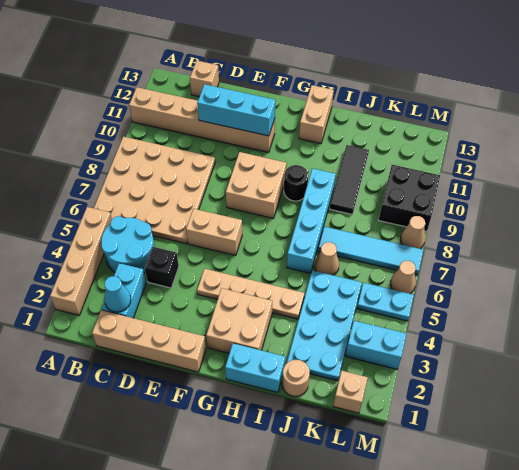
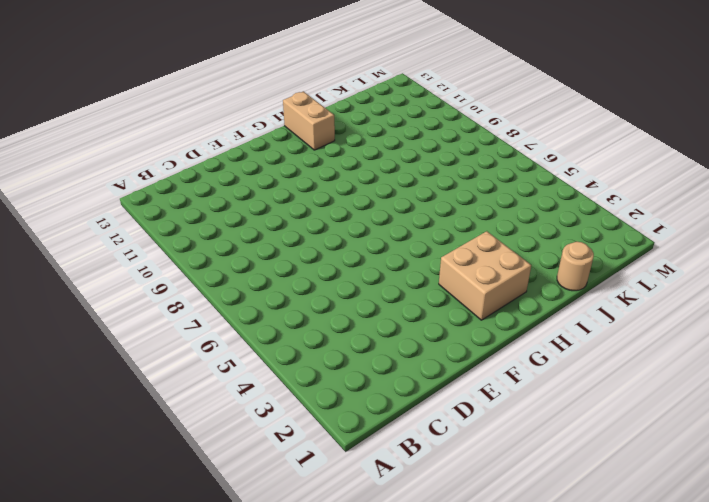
none -> tan 1x4 brick [50,207,112,315]
none -> tan 4x4 plate [94,137,215,244]
none -> tan 1x6 brick [129,87,275,152]

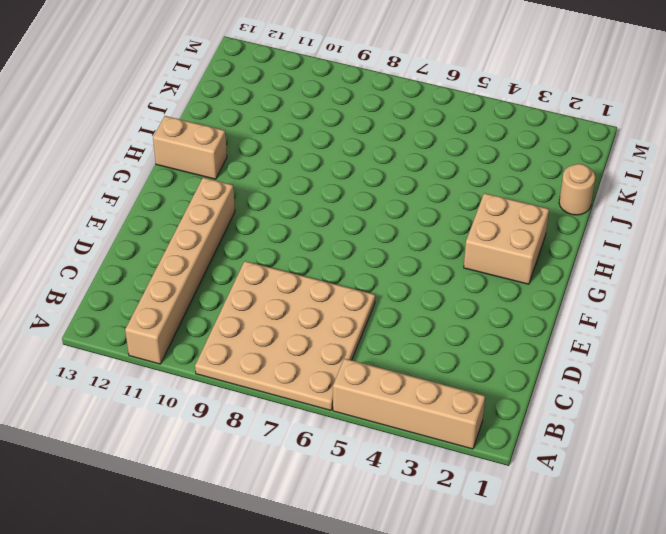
none -> cyan 2x2 round brick [101,216,155,272]
none -> tan 1x4 brick [92,310,206,372]
none -> cyan 1x2 brick [101,263,146,318]

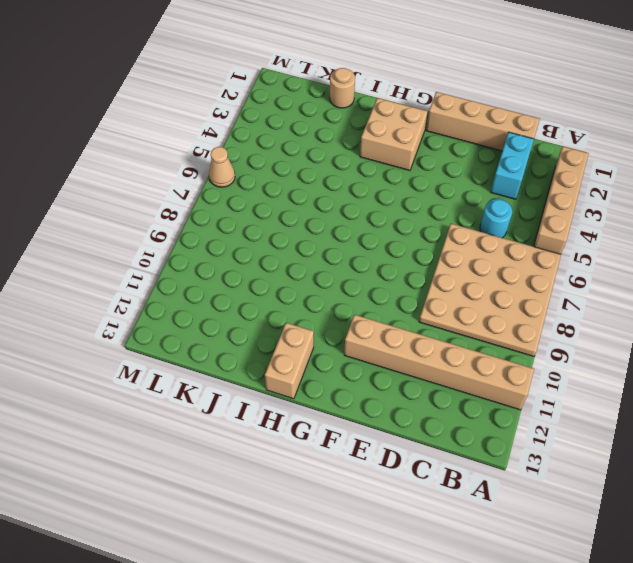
cyan 1x1 round brick [480,199,512,238] -> cyan 2x2 round brick [101,216,155,272]
none -> tan 1x1 brick [190,61,219,97]
none -> black 1x1 brick [145,247,179,288]
none -> tan 1x2 brick [186,209,242,256]

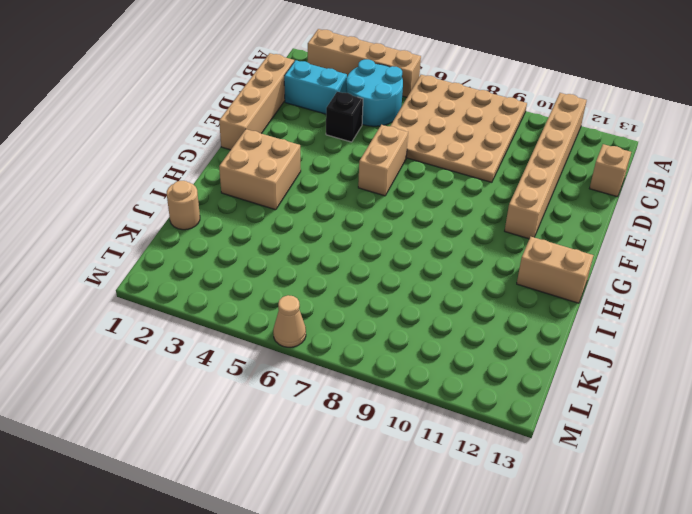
none -> tan 1x4 plate [197,269,304,319]
none -> tan 2x2 brick [226,152,286,218]
none -> cyan 1x2 brick [225,343,285,392]

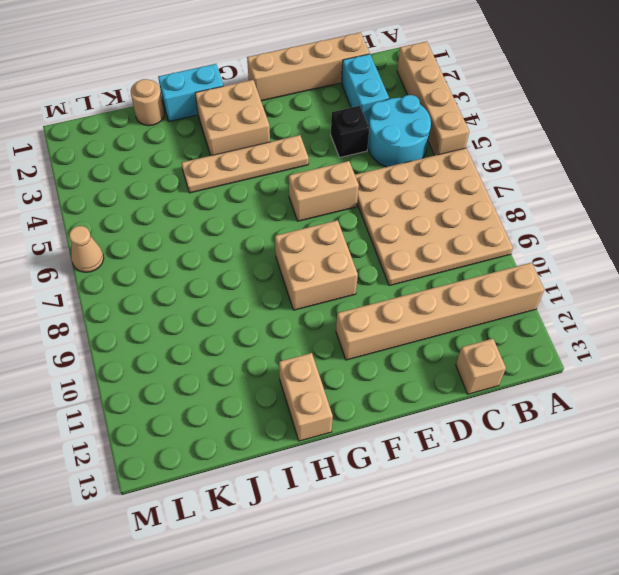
none -> black 1x1 round brick [284,165,308,201]
none -> cyan 1x4 brick [287,168,336,273]
none -> cyan 2x4 plate [287,270,362,381]

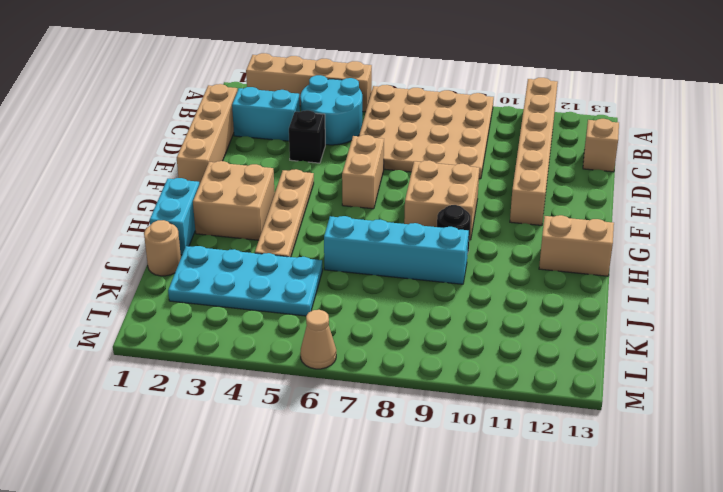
none -> tan 1x1 cone [314,242,339,275]
none -> cyan 1x4 tile [318,227,423,275]
none -> black 1x3 tile [330,145,369,214]

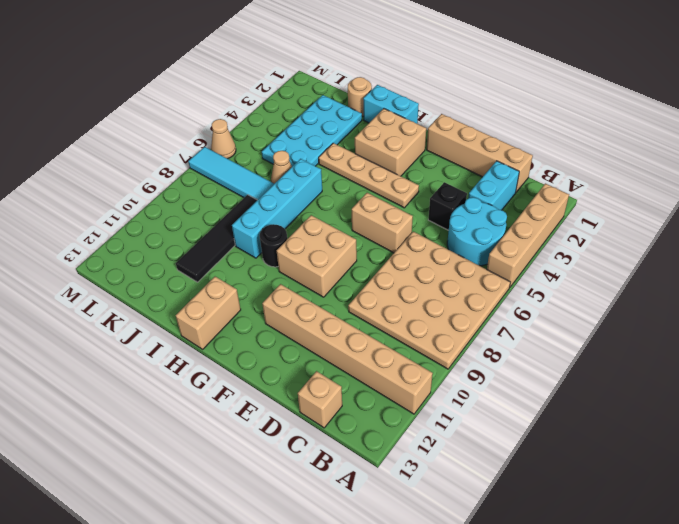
black 1x4 tile [176,195,257,282] -> black 1x3 tile [330,145,369,214]
none -> tan 1x1 brick [333,371,368,413]
none -> cyan 1x2 brick [346,321,406,369]
none -> cyan 1x2 plate [357,283,414,321]

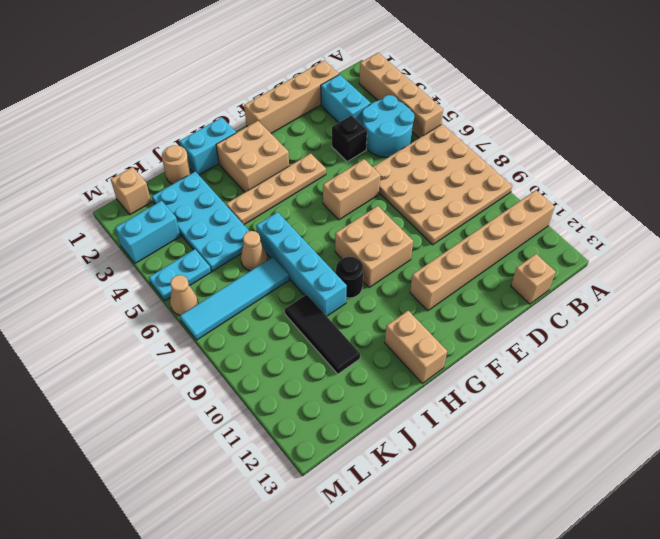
none -> black 2x2 brick [379,165,440,232]
none -> tan 1x1 cone [401,216,425,249]
none -> cyan 1x1 cone [104,276,131,312]

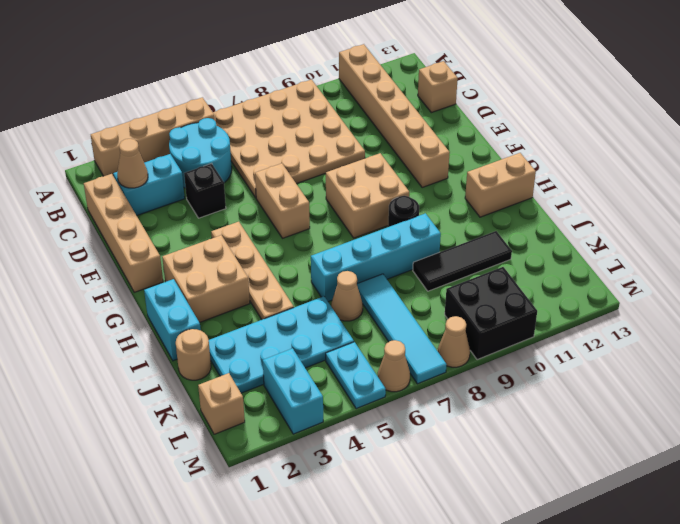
tan 1x1 cone [117,139,148,188] -> cyan 1x1 cone [104,276,131,312]
none -> cyan 1x3 brick [197,84,275,136]

